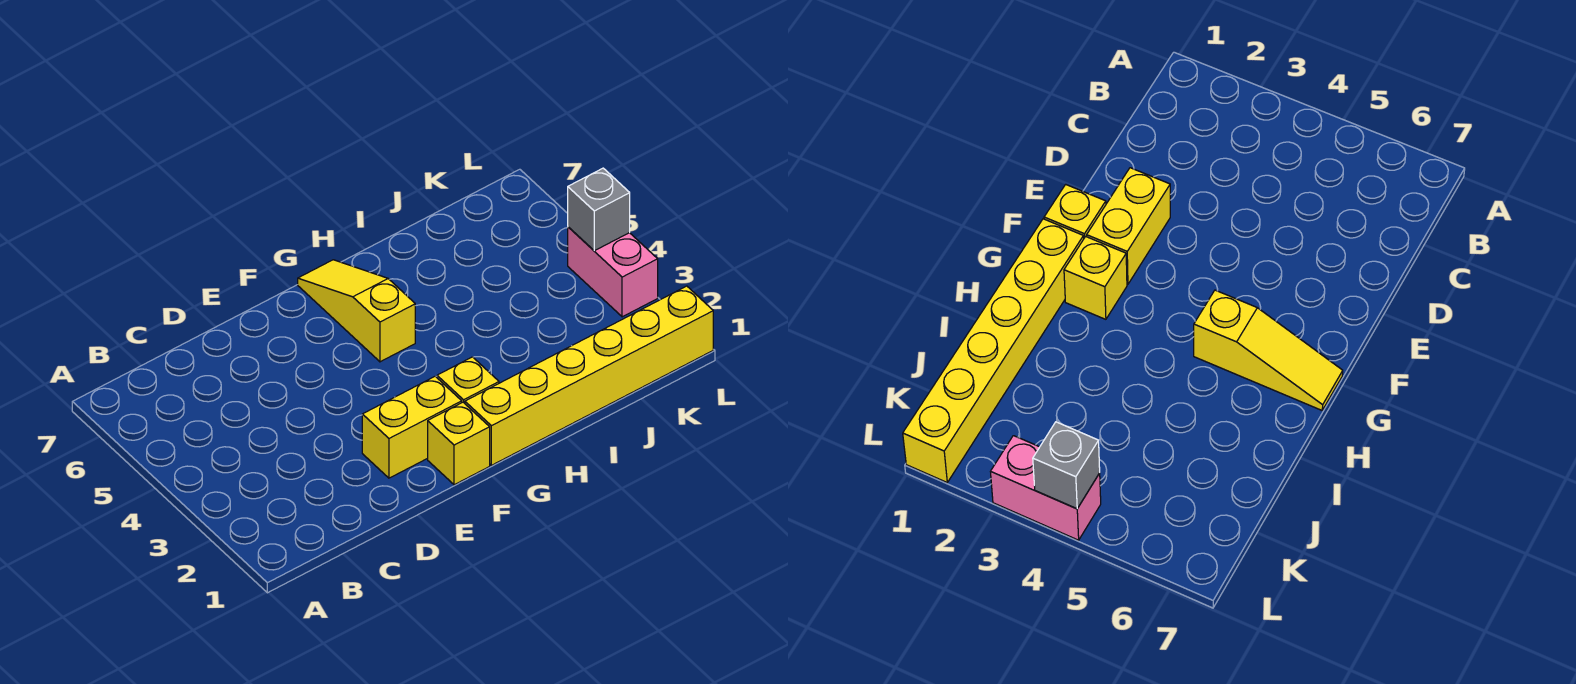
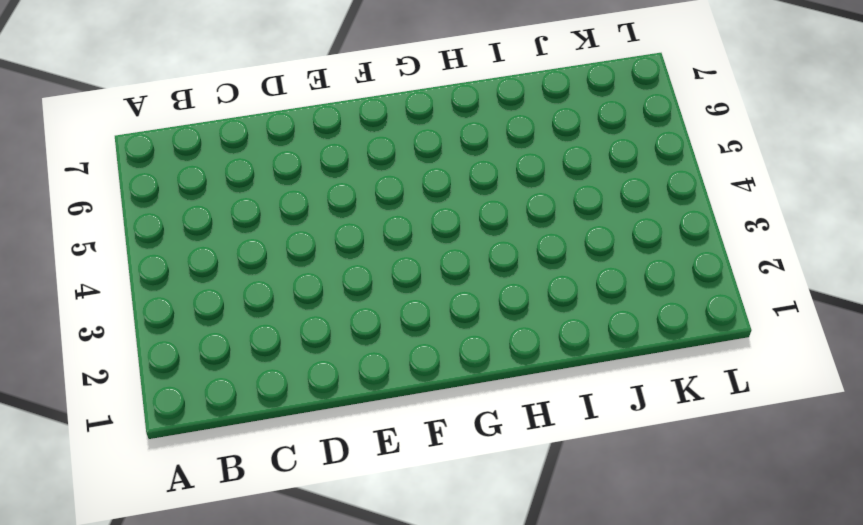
none -> yellow 1x2 brick [362,376,462,478]
none -> yellow 1x1 brick [428,402,490,485]

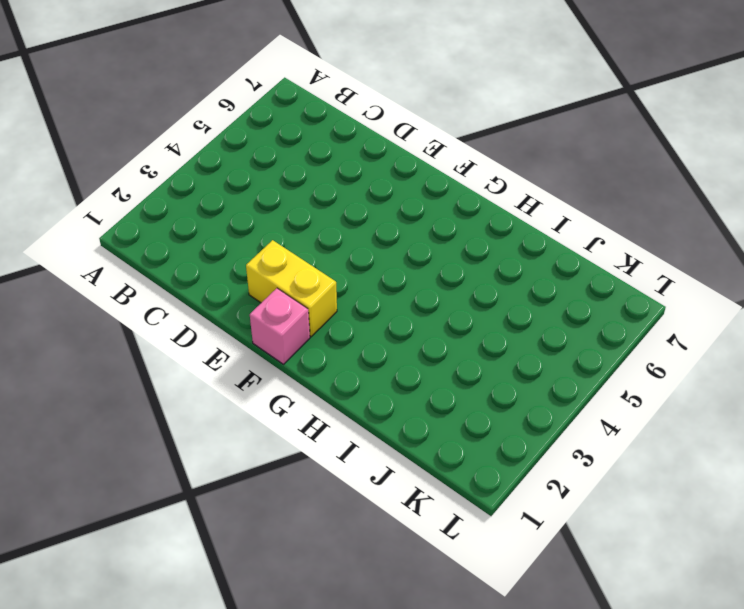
pink 1x1 brick [250,288,310,364] -> yellow 1x1 brick [428,402,490,485]
none -> yellow 1x6 brick [465,286,713,465]
none -> yellow 1x1 brick [437,357,499,403]

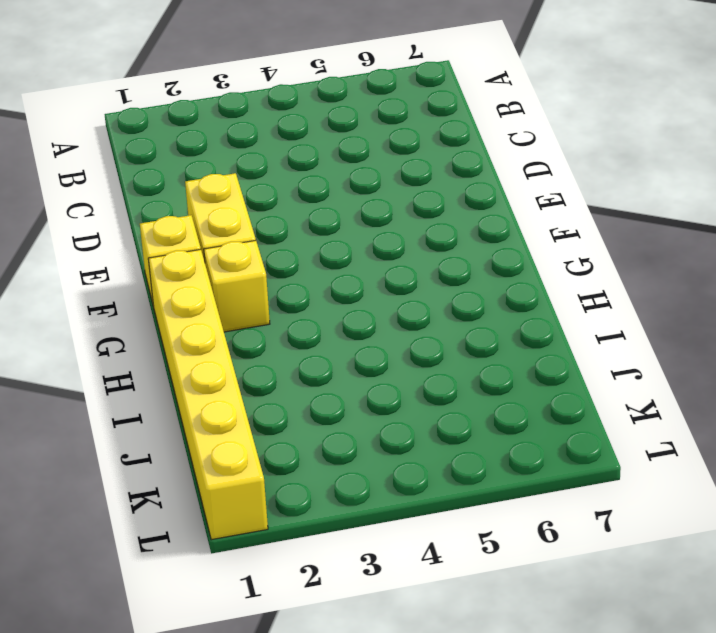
none -> yellow 1x3 slope [298,260,415,362]
none -> pink 1x2 brick [568,227,658,317]

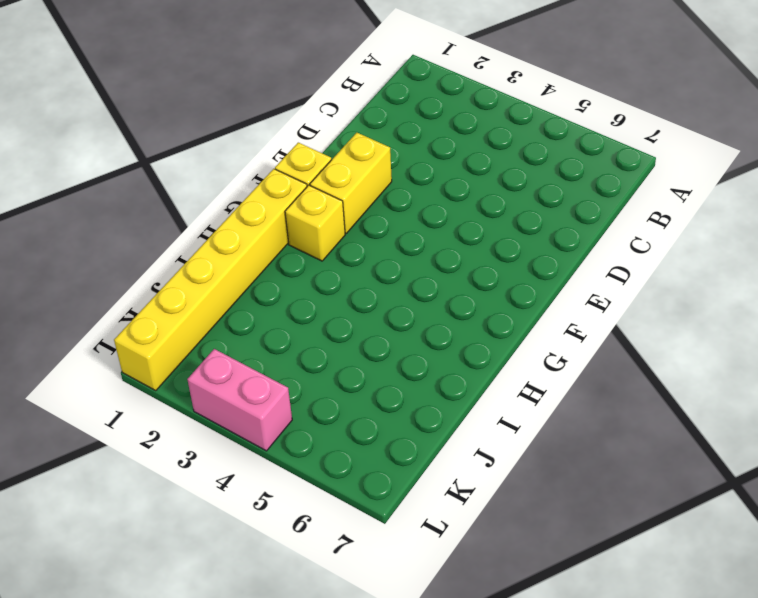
none -> yellow 1x3 slope [298,260,415,362]
none -> grey 1x1 brick [568,168,630,251]

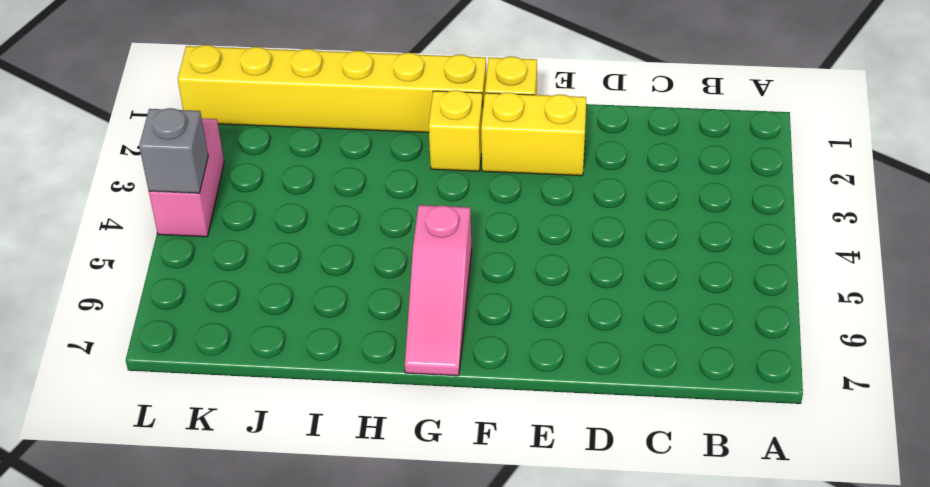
pink 1x3 slope [405,205,472,376] -> yellow 1x3 slope [298,260,415,362]

